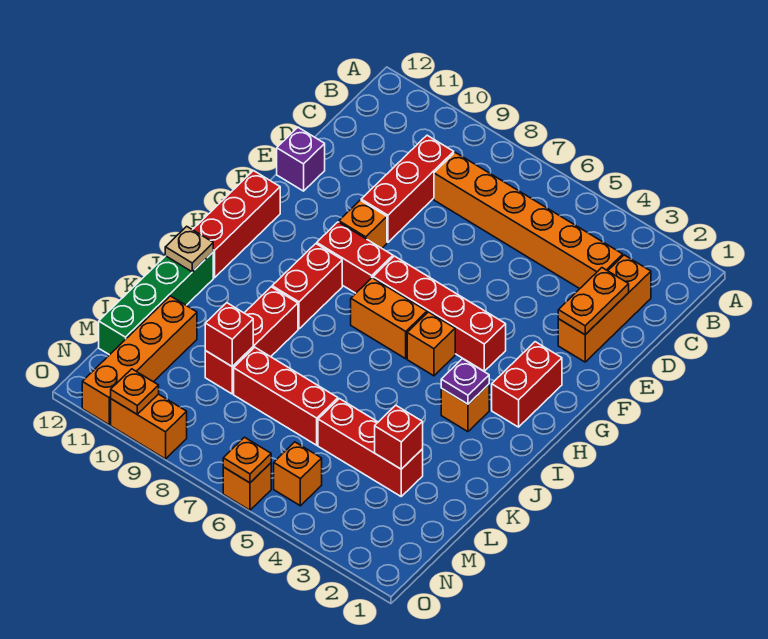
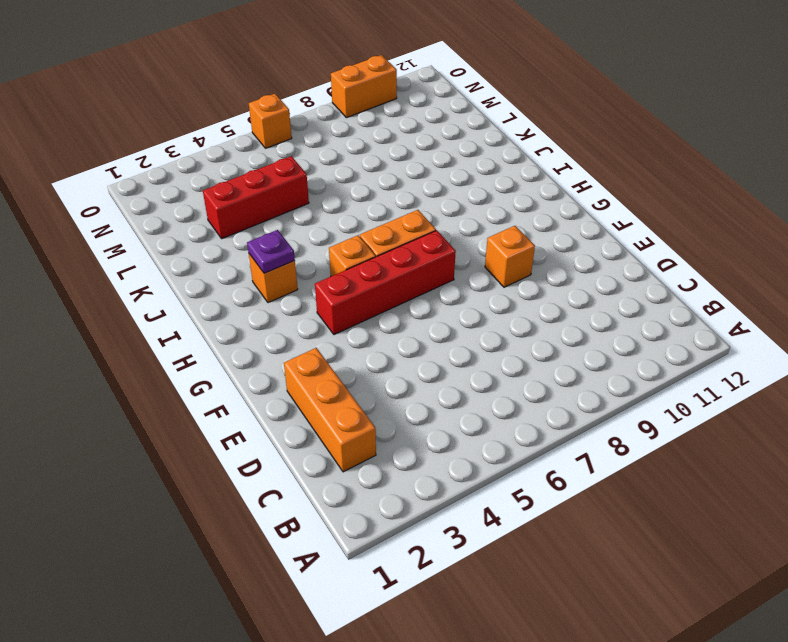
none -> orange 1x6 brick [434,152,623,289]
none -> red 1x3 brick [361,135,454,242]
none -> purple 1x1 brick [277,127,325,191]

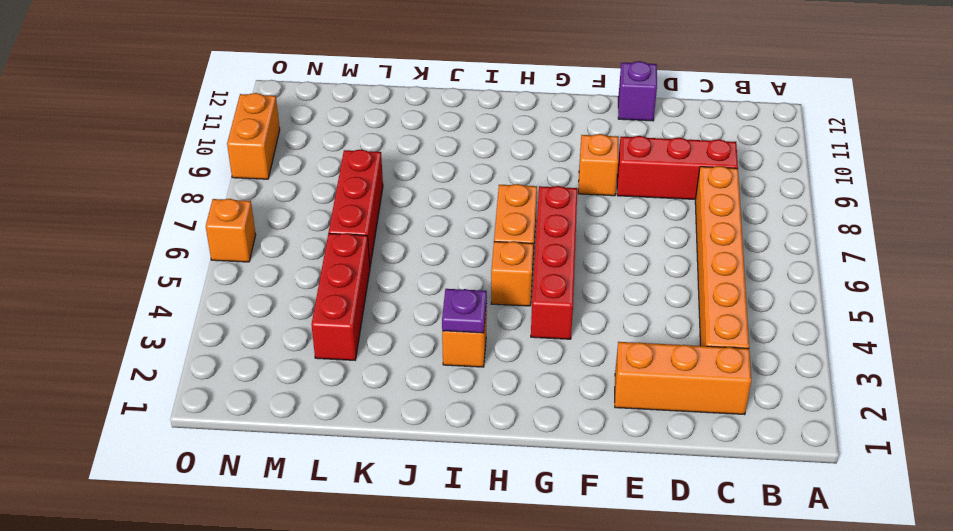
none -> red 1x2 brick [492,342,562,427]
none -> red 1x2 brick [317,222,393,293]
none -> red 1x3 brick [193,171,280,278]

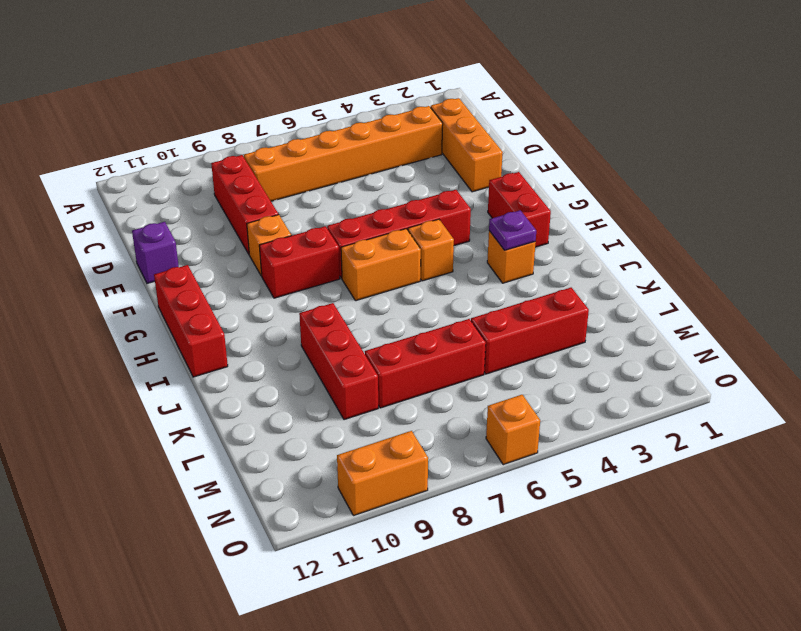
none -> red 1x2 brick [272,244,342,329]
none -> green 1x4 brick [99,252,213,355]
none -> orange 1x4 brick [82,296,197,425]

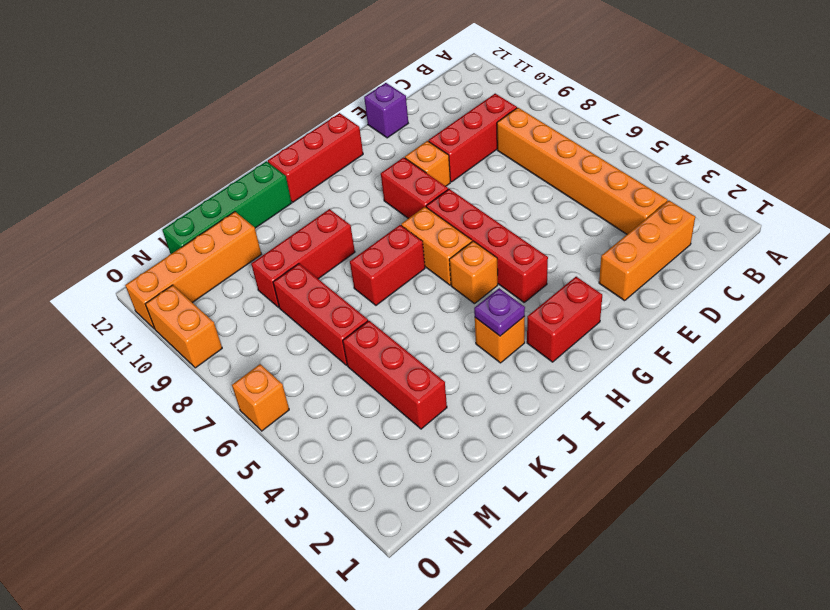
red 1x2 brick [350,225,425,305] -> red 1x2 brick moved to [272,244,342,329]
none -> orange 1x1 brick [274,442,322,506]
none -> orange 1x2 plate [558,268,629,335]
none -> tan 1x1 plate [165,226,213,272]

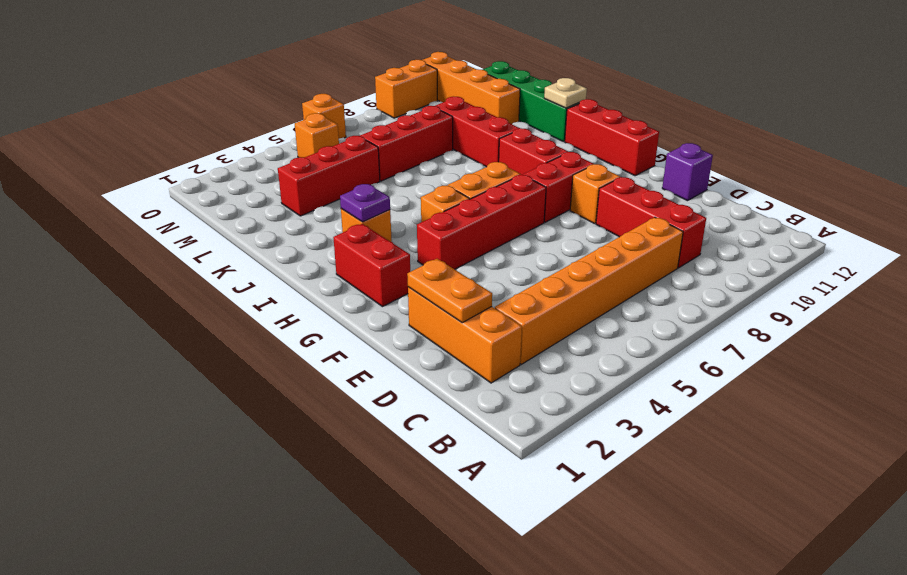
none -> red 1x1 brick [375,405,423,469]
none -> red 1x1 brick [205,303,253,366]
none -> orange 1x1 plate [223,437,271,483]

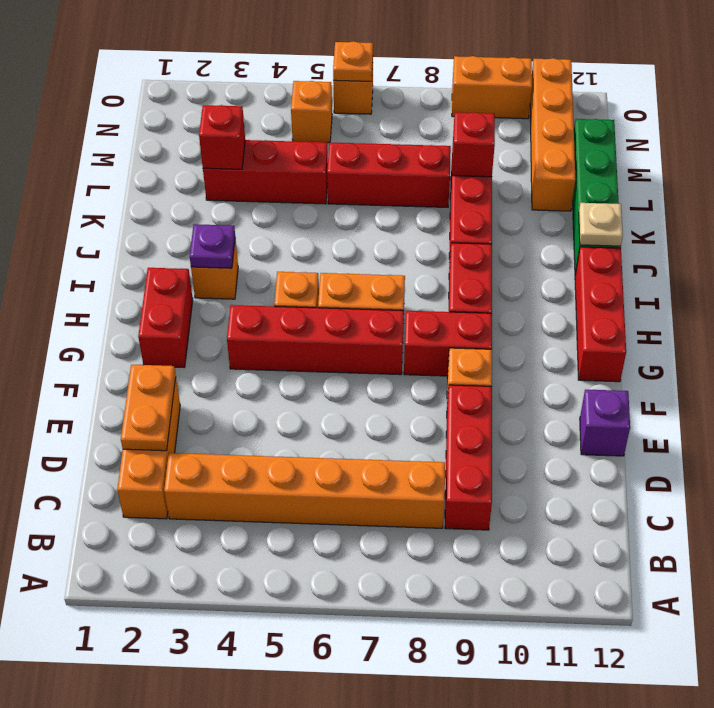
none -> orange 1x1 plate [111,369,159,414]

